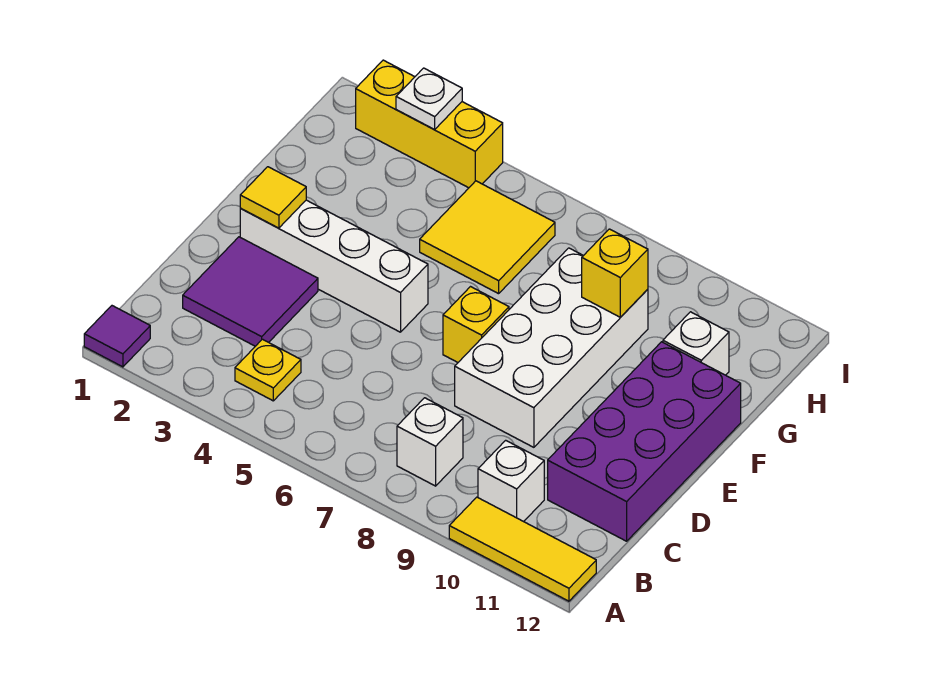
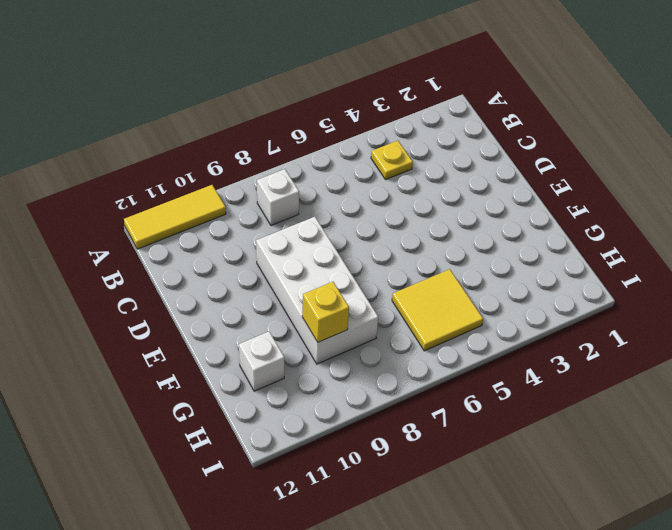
none -> purple 1x1 tile [84,306,150,367]
none -> white 1x1 brick [478,440,544,522]
none -> purple 2x2 tile [183,237,318,346]

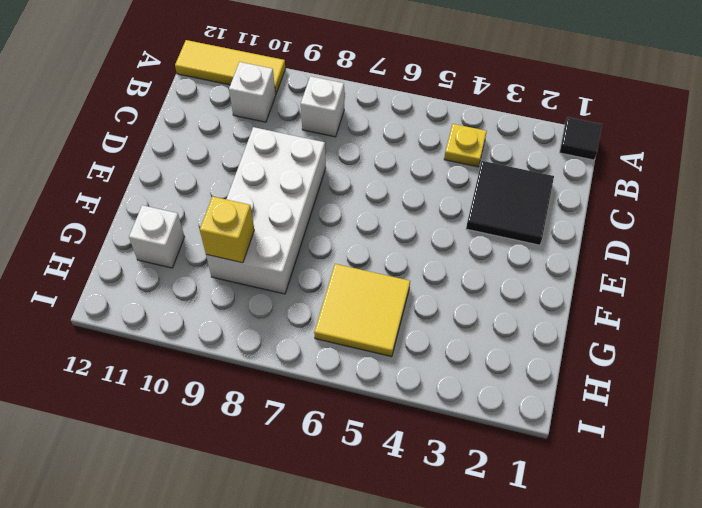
black 1x1 tile [560,117,602,160] -> purple 1x1 tile [84,306,150,367]
black 2x2 tile [466,161,554,245] -> purple 2x2 tile [183,237,318,346]
none -> purple 2x4 brick [548,342,741,541]
none -> white 1x4 brick [240,200,428,332]
none -> yellow 1x1 brick [443,287,509,362]

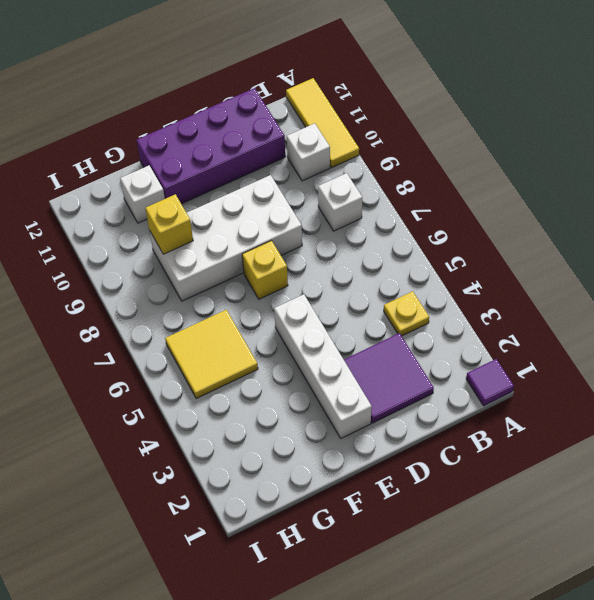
none -> yellow 1x3 brick [356,60,503,188]
none -> yellow 1x1 tile [240,167,306,228]
none -> white 1x1 plate [396,68,462,129]

